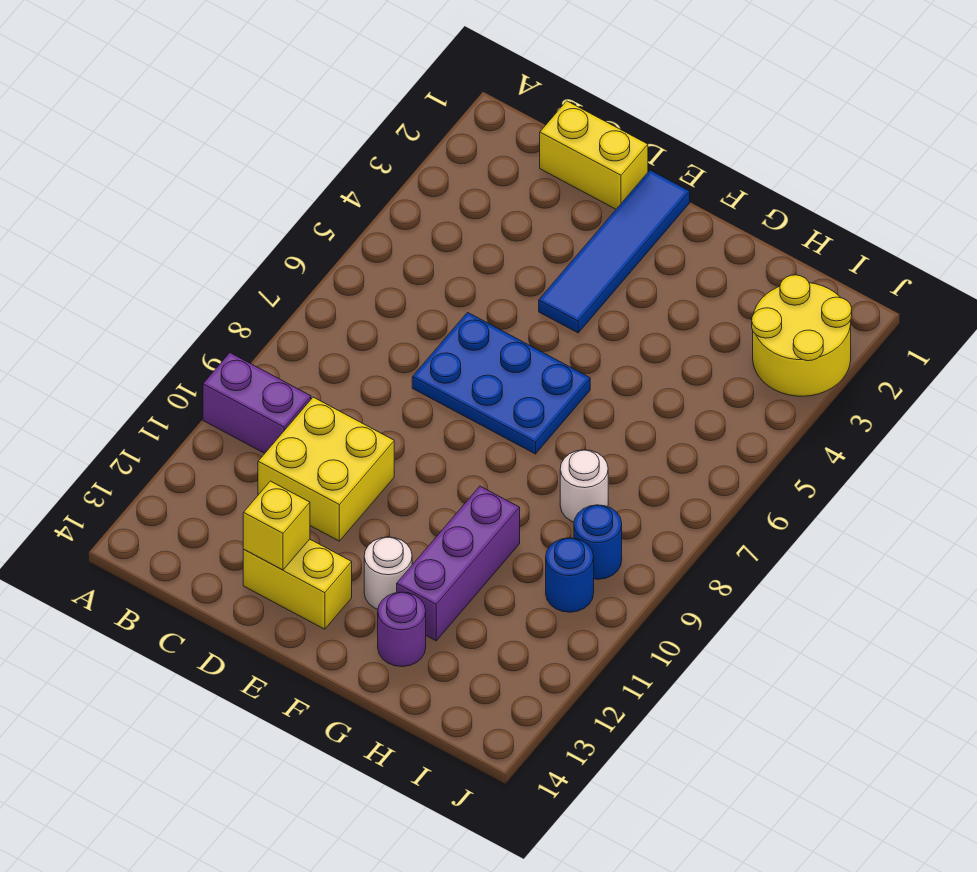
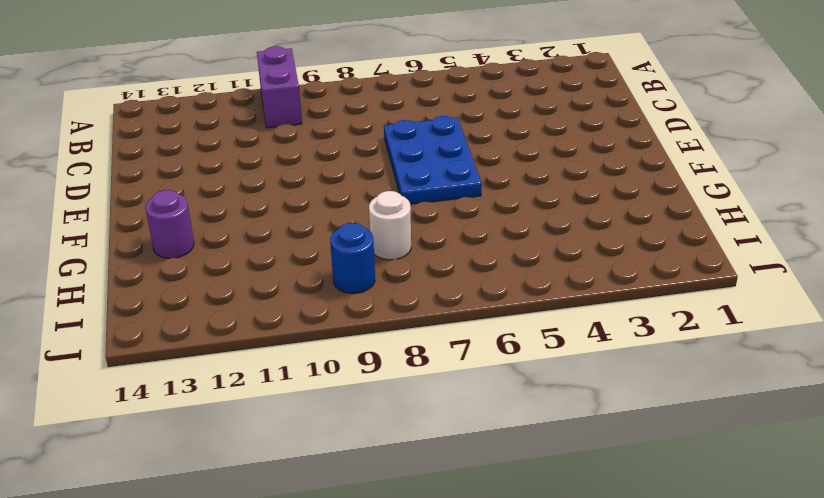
none -> yellow 1x2 brick [540,101,648,209]
none -> yellow 2x2 brick [258,397,394,541]
none -> yellow 1x2 brick [243,539,352,629]

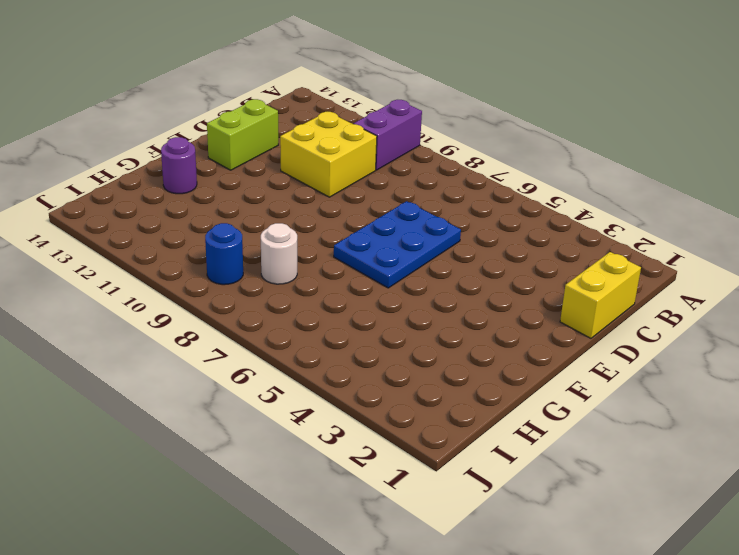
lime 1x2 brick [207,99,278,170] -> yellow 1x2 brick [243,539,352,629]
none -> blue 1x4 tile [539,170,690,333]
none -> white 1x1 round brick [364,537,412,609]
none -> purple 1x3 brick [397,486,520,641]

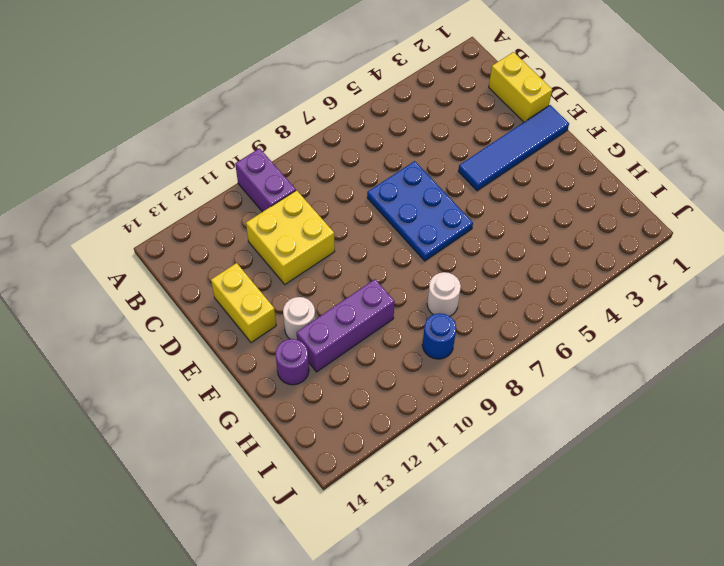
none -> yellow 2x2 round brick [752,275,852,396]
none -> blue 1x1 round brick [546,538,594,612]
none -> yellow 1x1 brick [243,481,310,570]

